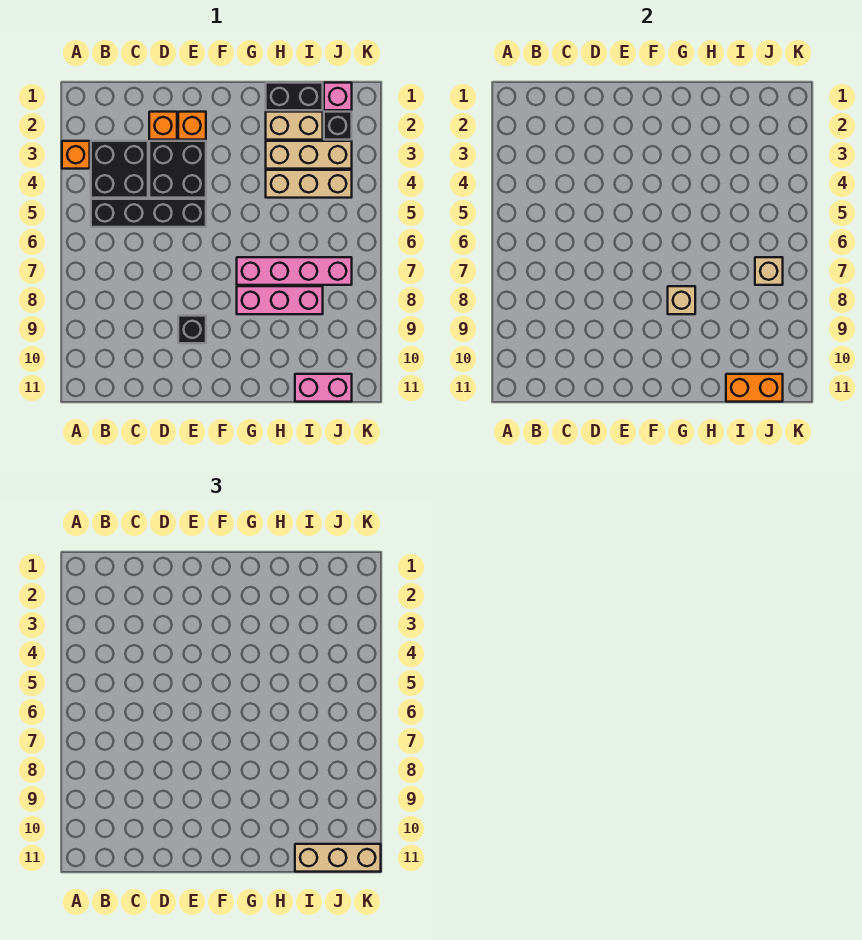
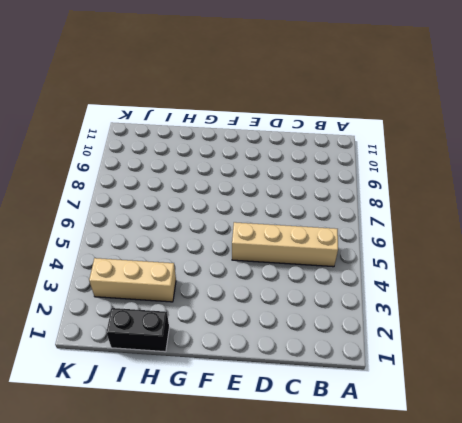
tan 1x4 brick [232,222,338,267] -> black 1x4 brick [91,199,206,227]
none -> orange 1x1 brick [62,141,90,169]
none -> black 2x2 brick [91,141,148,198]
none -> orange 1x1 brick [149,112,177,140]

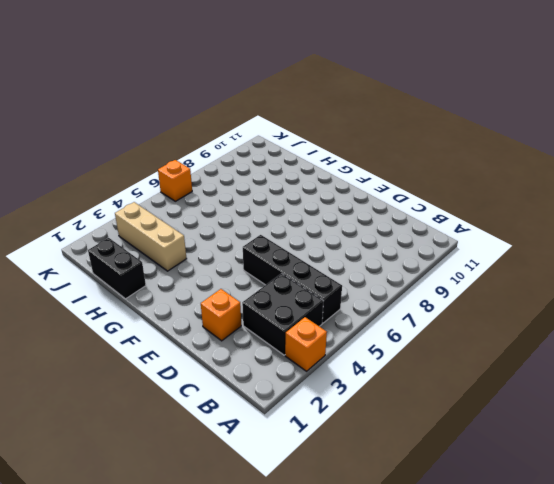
orange 1x1 brick [158,160,192,201] -> orange 1x1 brick moved to [178,112,206,140]
none -> black 2x2 brick [149,141,206,198]
none -> black 1x1 brick [178,316,206,343]
none -> pink 1x4 brick [237,257,352,285]

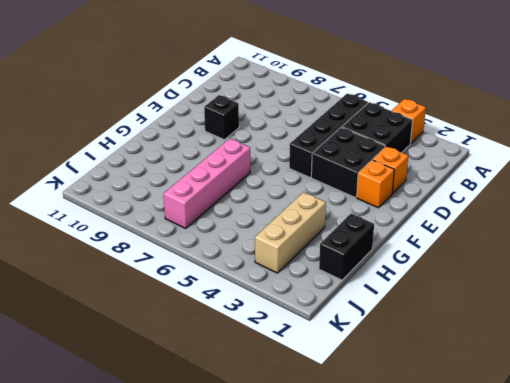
none -> pink 1x3 brick [237,286,323,314]
none -> tan 1x2 brick [266,112,323,140]
none -> tan 1x3 brick [266,170,352,198]

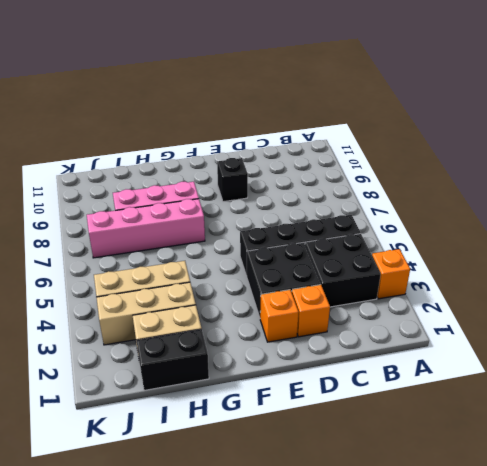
none -> pink 1x2 brick [295,374,352,402]
none -> pink 1x1 brick [324,83,352,110]
none -> black 1x1 brick [324,112,352,140]

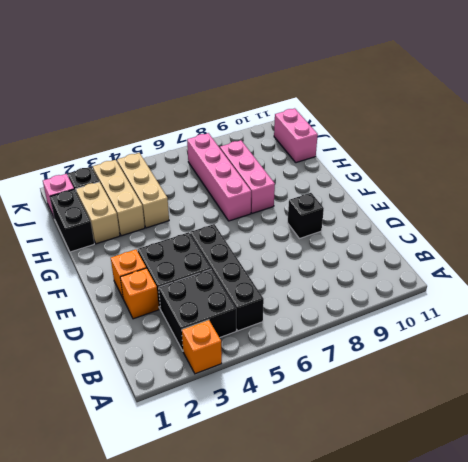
none -> tan 1x1 brick [668,286,695,314]
none -> orange 1x2 brick [726,374,783,402]
none -> tan 1x1 brick [755,257,783,285]

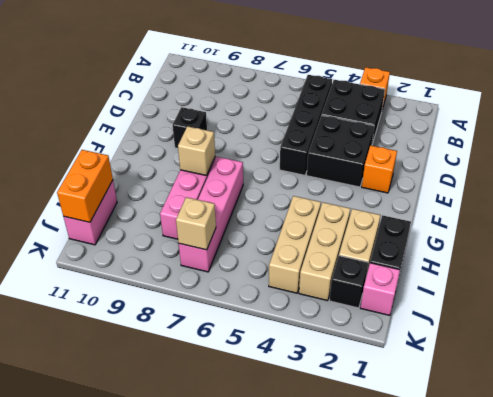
none -> orange 1x1 brick [149,112,177,140]
none -> tan 1x3 brick [295,844,381,872]

